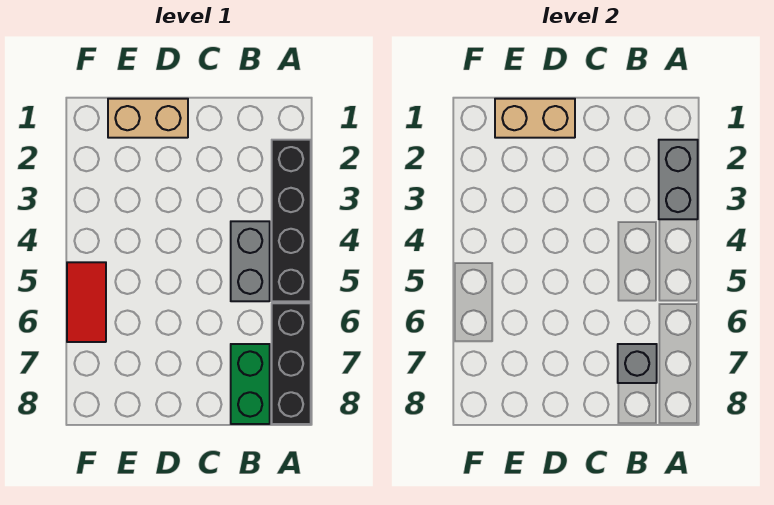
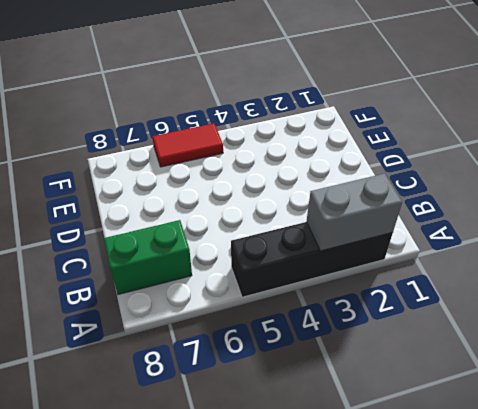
none -> black 1x3 brick [272,303,311,424]
none -> grey 1x2 brick [231,221,270,301]

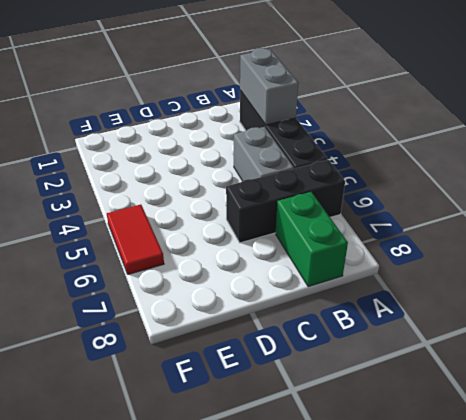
black 1x3 brick [226,160,345,243] -> black 1x3 brick turned to [272,303,311,424]
none -> tan 1x2 brick [108,99,188,138]
none -> grey 1x1 brick [618,344,657,383]

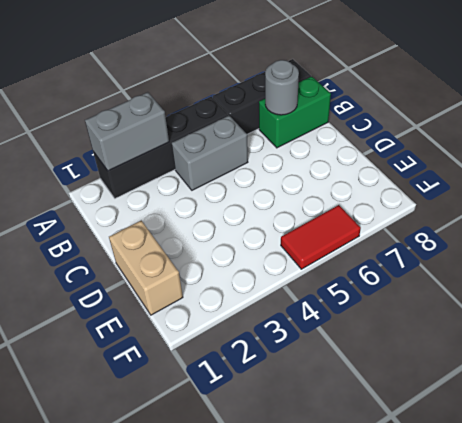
grey 1x1 round brick [265,60,299,115] -> grey 1x1 brick [618,344,657,383]
none -> tan 1x2 brick [495,99,575,138]

